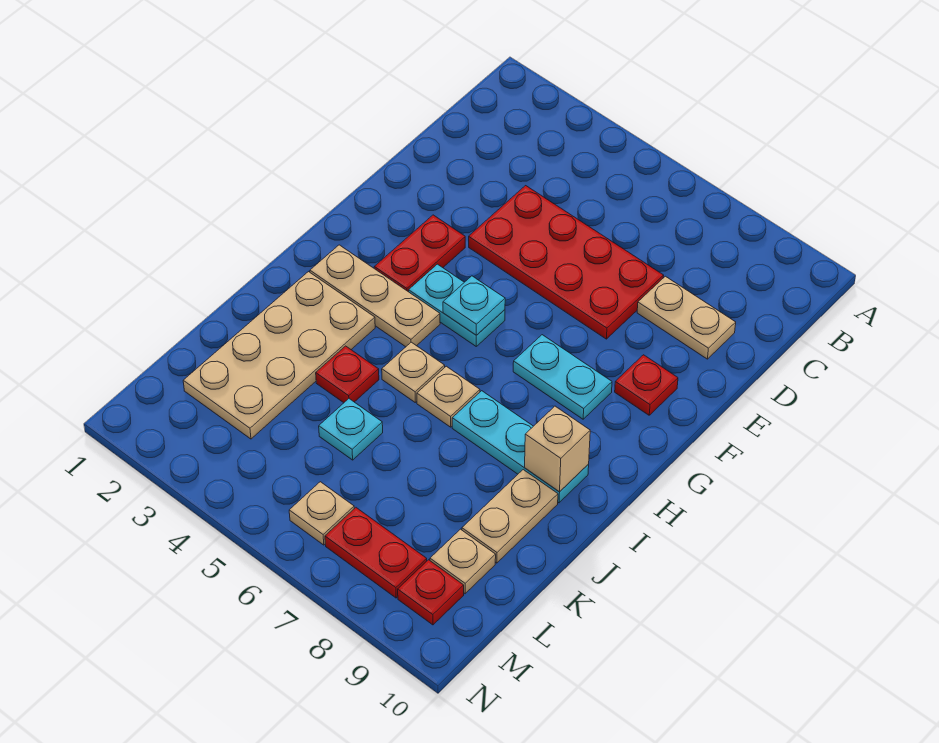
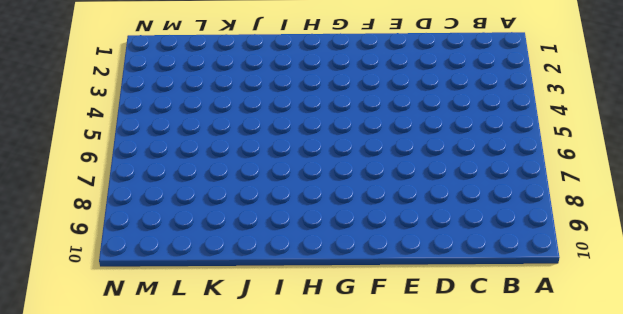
none -> red 2x4 plate [469,186,664,339]
none -> tan 1x2 plate [637,276,736,359]
none -> red 1x2 plate [374,215,465,292]

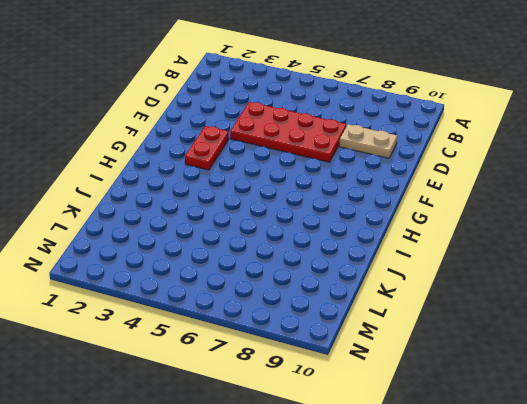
none -> red 1x1 plate [615,355,678,415]
none -> cyan 1x2 plate [409,264,505,346]
none -> cyan 1x2 plate [513,335,612,419]

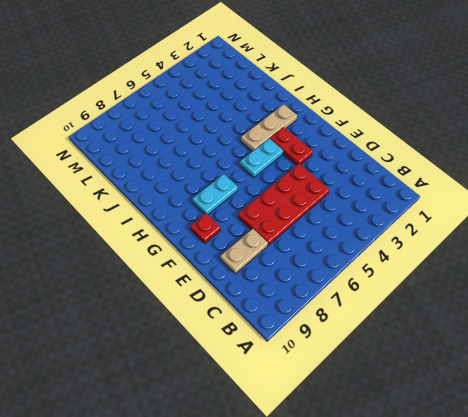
none -> tan 2x4 plate [183,272,375,439]
none -> tan 1x1 plate [382,342,445,402]
none -> tan 1x1 plate [417,366,480,427]

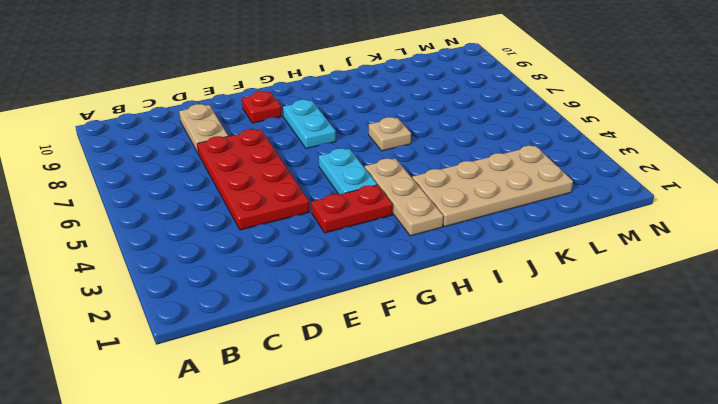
none -> tan 1x1 plate [382,342,445,402]
none -> cyan 1x3 plate [452,391,589,503]
none -> red 1x1 plate [316,346,379,403]

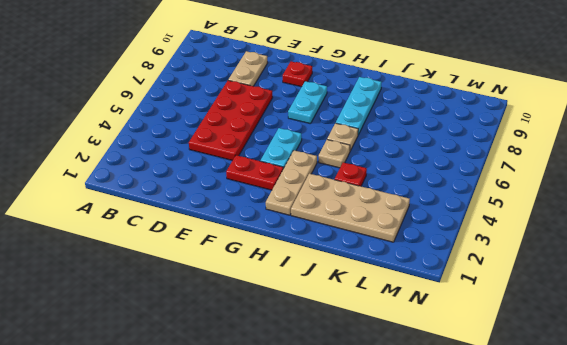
none -> tan 1x2 plate [462,470,558,563]
none -> cyan 1x1 plate [319,399,383,460]
none -> tan 1x1 plate [430,529,496,594]

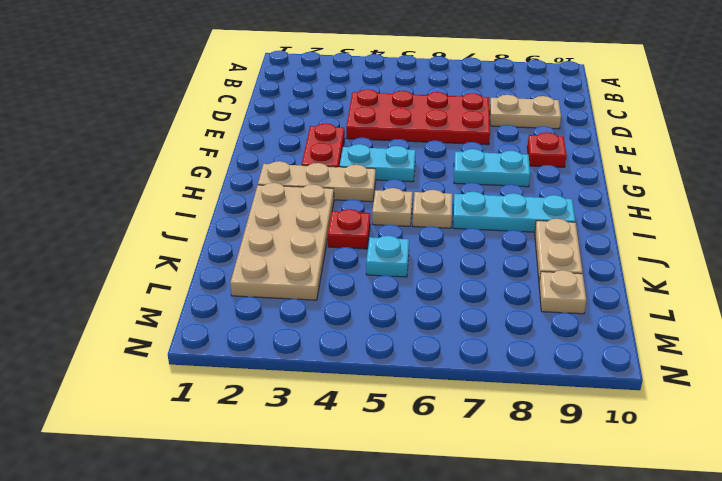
none -> tan 1x1 plate [289,482,354,545]
none -> red 1x2 plate [325,508,427,598]
none -> red 1x1 plate [398,560,464,625]

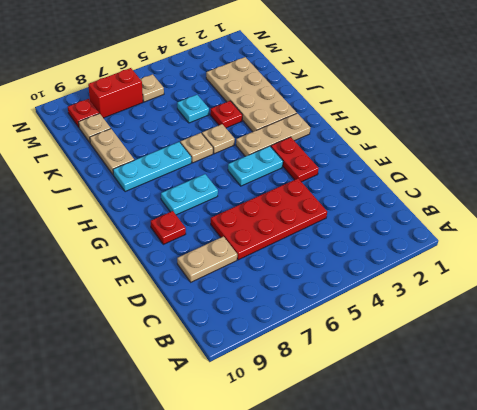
red 1x2 brick [88,68,143,118] -> red 1x2 plate [325,508,427,598]
none -> cyan 1x1 plate [443,276,505,335]
none -> tan 1x1 brick [525,406,590,492]

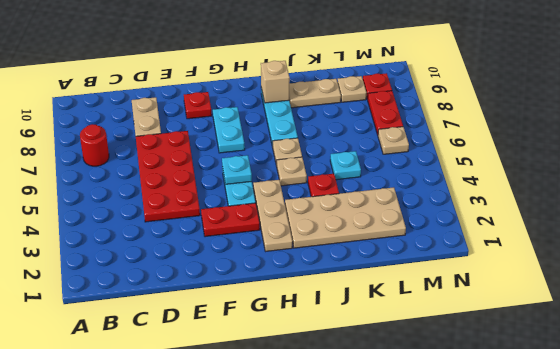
red 1x1 round brick [80,124,109,166] -> none

